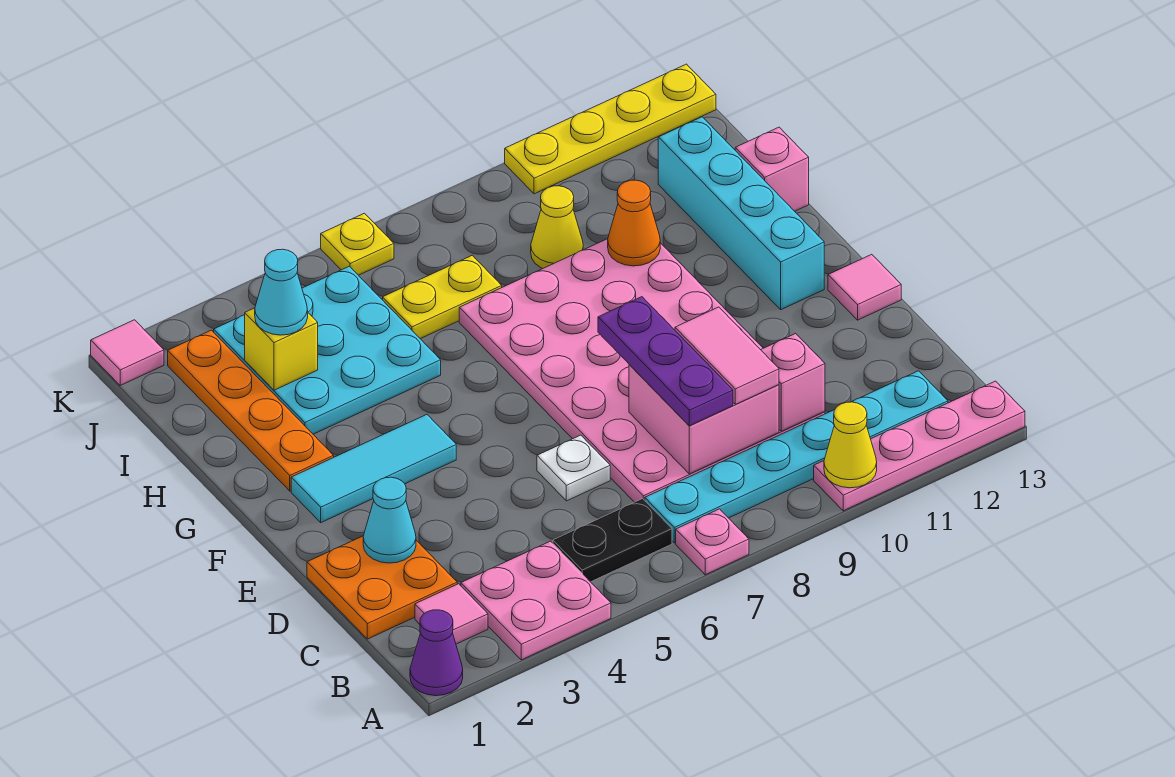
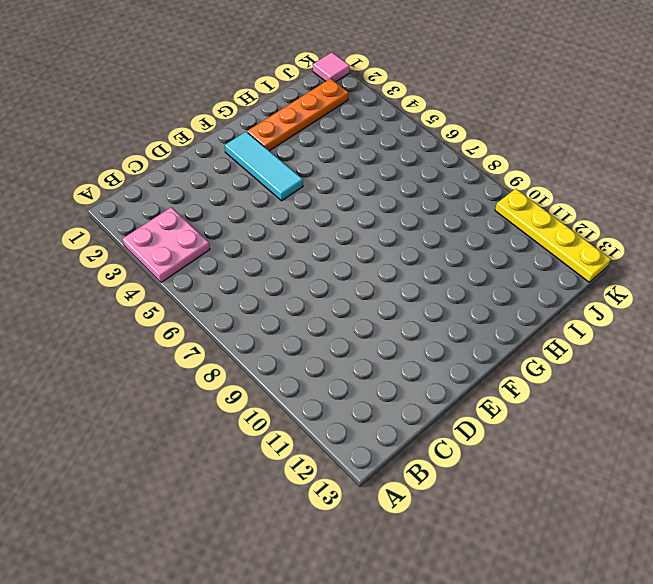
none -> purple 1x1 cone [410,610,463,696]
none -> pink 1x1 plate [676,509,749,575]
none -> pink 1x4 plate [814,381,1025,511]
none -> pink 1x1 tile [415,584,488,644]

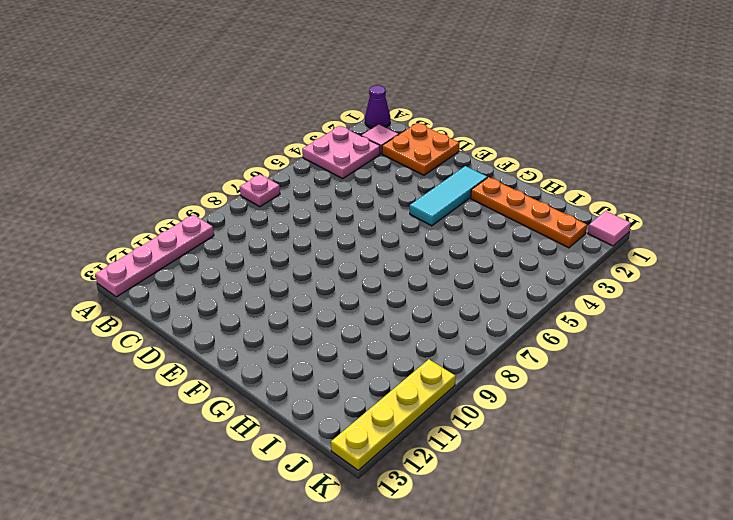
none -> black 1x2 plate [553,499,672,582]
none -> cyan 1x6 plate [645,371,948,543]
none -> pink 4x6 plate [459,239,825,502]
none -> white 1x1 plate [537,435,610,501]

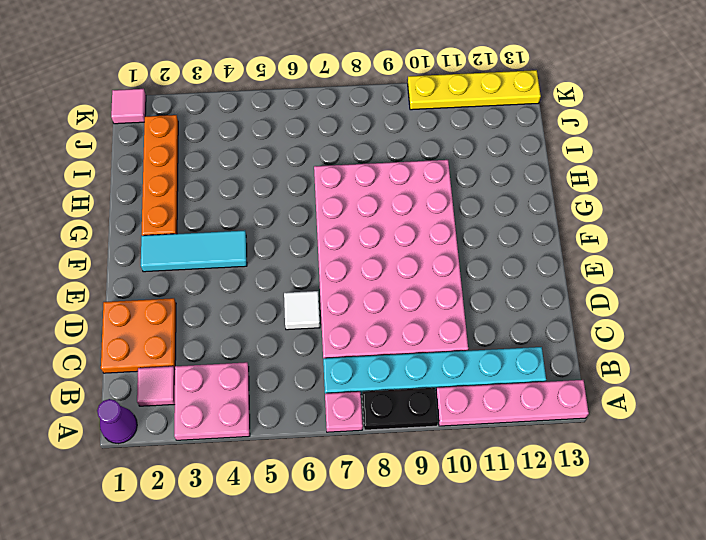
black 1x2 plate [362,388,438,430] -> black 1x2 plate moved to [553,499,672,582]
white 1x1 tile [284,291,320,330] -> white 1x1 plate [537,435,610,501]
none -> pink 1x1 tile [828,254,901,320]
none -> cyan 1x4 brick [658,117,824,310]
none -> cyan 3x3 plate [214,266,441,434]
none -> pink 1x1 brick [735,127,809,211]

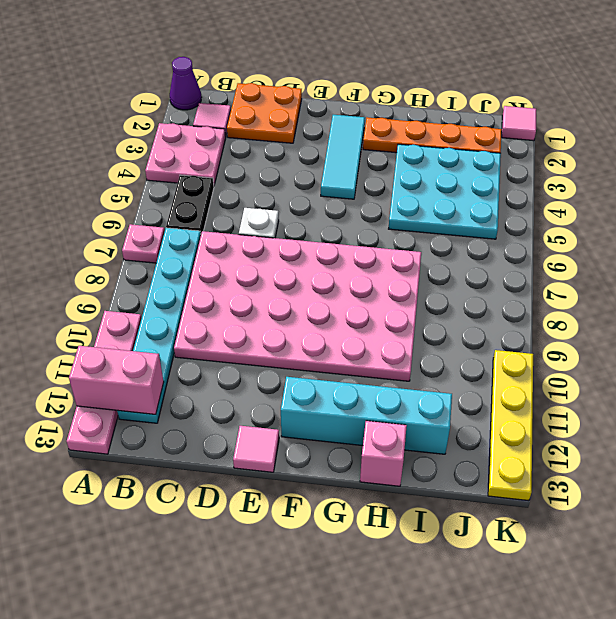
pink 1x2 brick [69,346,164,414] -> none
none -> yellow 1x2 plate [383,255,502,339]
none -> yellow 1x1 cone [531,186,583,269]
none -> yellow 1x1 plate [321,213,394,275]
none -> yellow 1x1 cone [824,402,877,488]

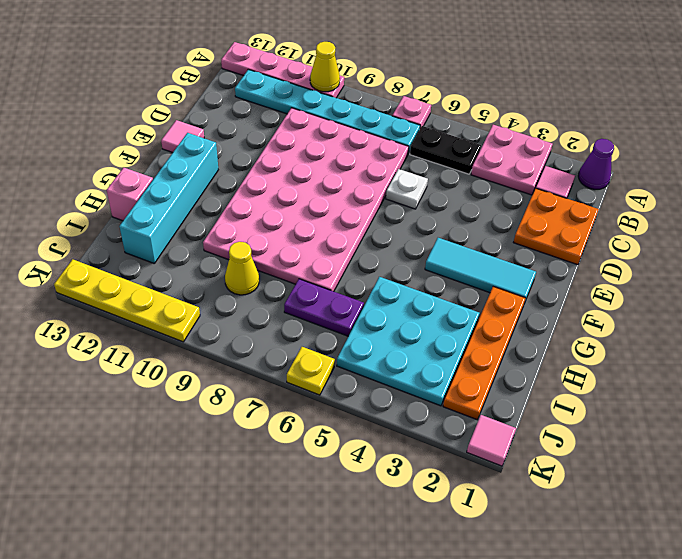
purple 1x2 plate [284,279,364,336] -> yellow 1x2 plate [383,255,502,339]
none -> pink 2x2 brick [629,365,779,474]
none -> pink 1x1 brick [761,334,825,431]
none -> cyan 1x1 cone [363,477,416,563]
none -> orange 1x1 cone [608,180,660,266]

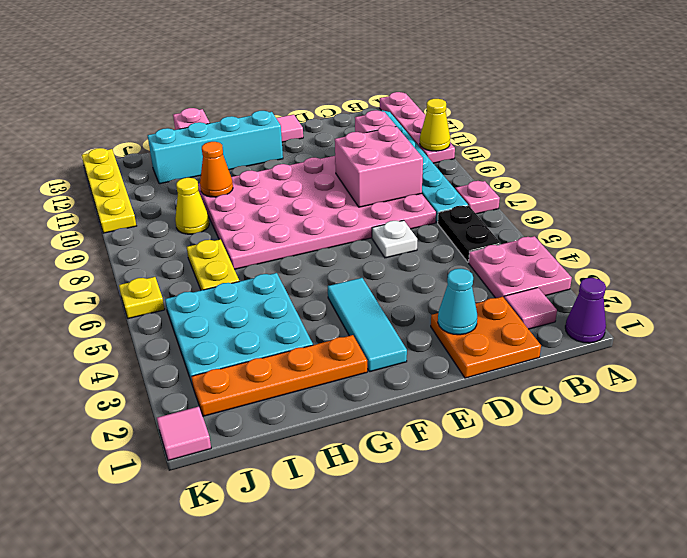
none -> yellow 1x1 brick [245,308,318,390]
none -> purple 1x3 plate [598,297,733,426]
none -> pink 1x2 tile [675,307,779,404]
none -> cyan 1x1 cone [255,249,308,335]

